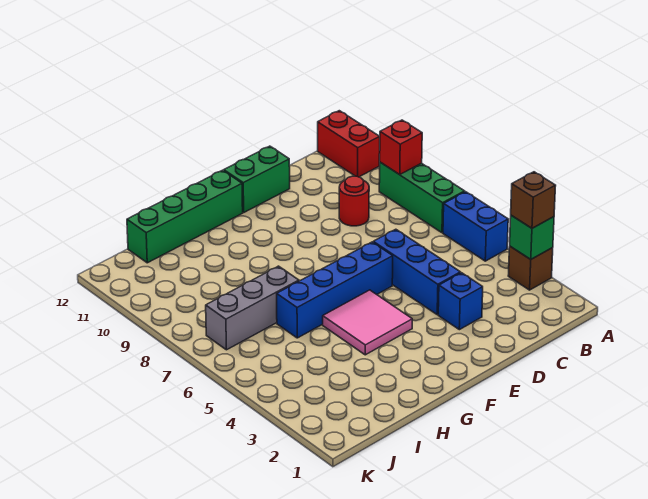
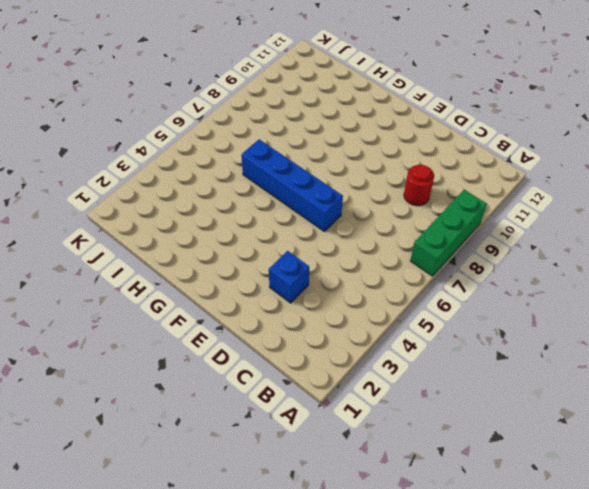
none -> brown 1x1 brick [508,246,553,290]
none -> blue 1x2 brick [443,192,508,261]
none -> red 1x2 brick [318,111,380,177]

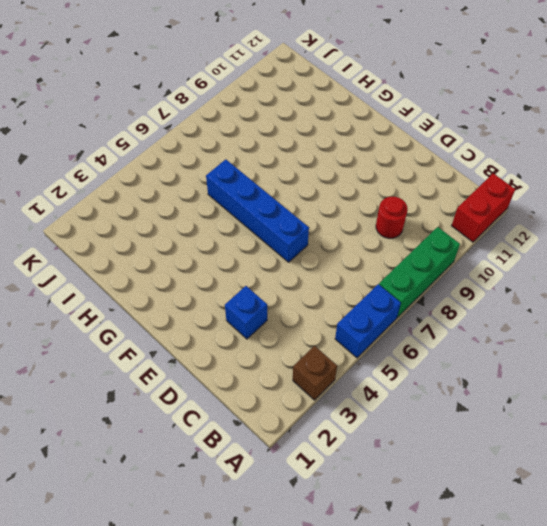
none -> blue 1x3 brick [373,229,460,315]
none -> green 1x2 brick [224,146,290,212]
none -> pink 2x2 tile [323,290,412,355]

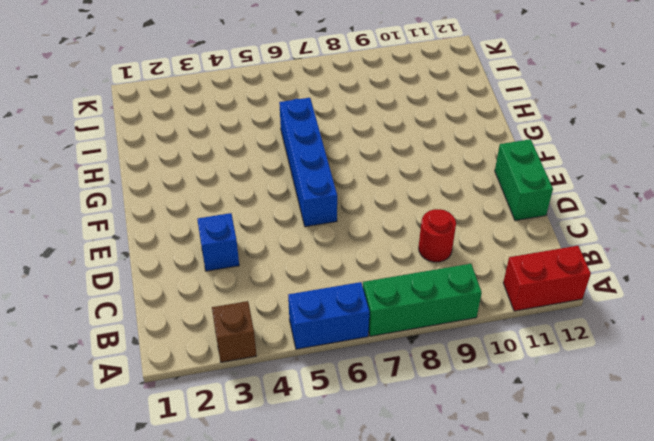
none -> blue 1x3 brick [373,229,460,315]
none -> pink 2x2 tile [323,290,412,355]
none -> green 1x4 brick [127,170,243,263]

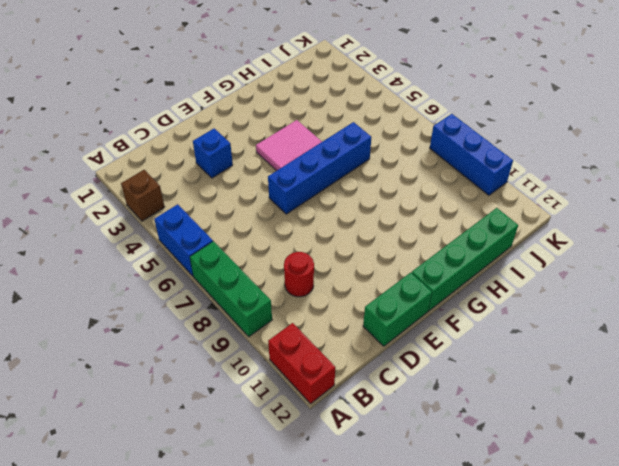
blue 1x3 brick [430,114,513,195] -> blue 1x3 brick moved to [373,229,460,315]
none -> grey 1x3 brick [206,266,299,350]
none -> green 1x1 brick [510,215,554,259]
none -> red 1x1 brick [380,120,422,174]

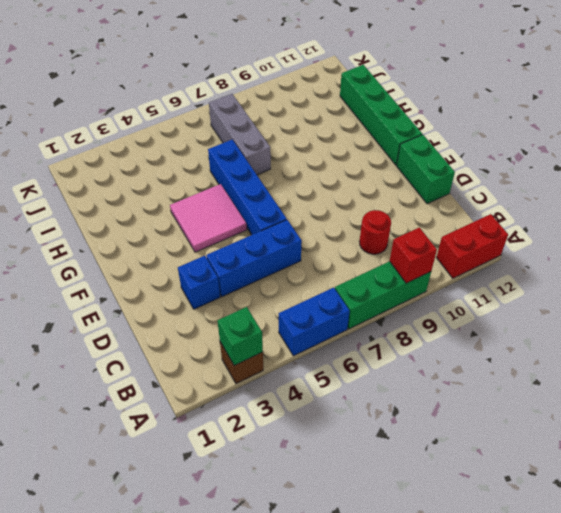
none -> brown 1x1 brick [511,172,556,228]

